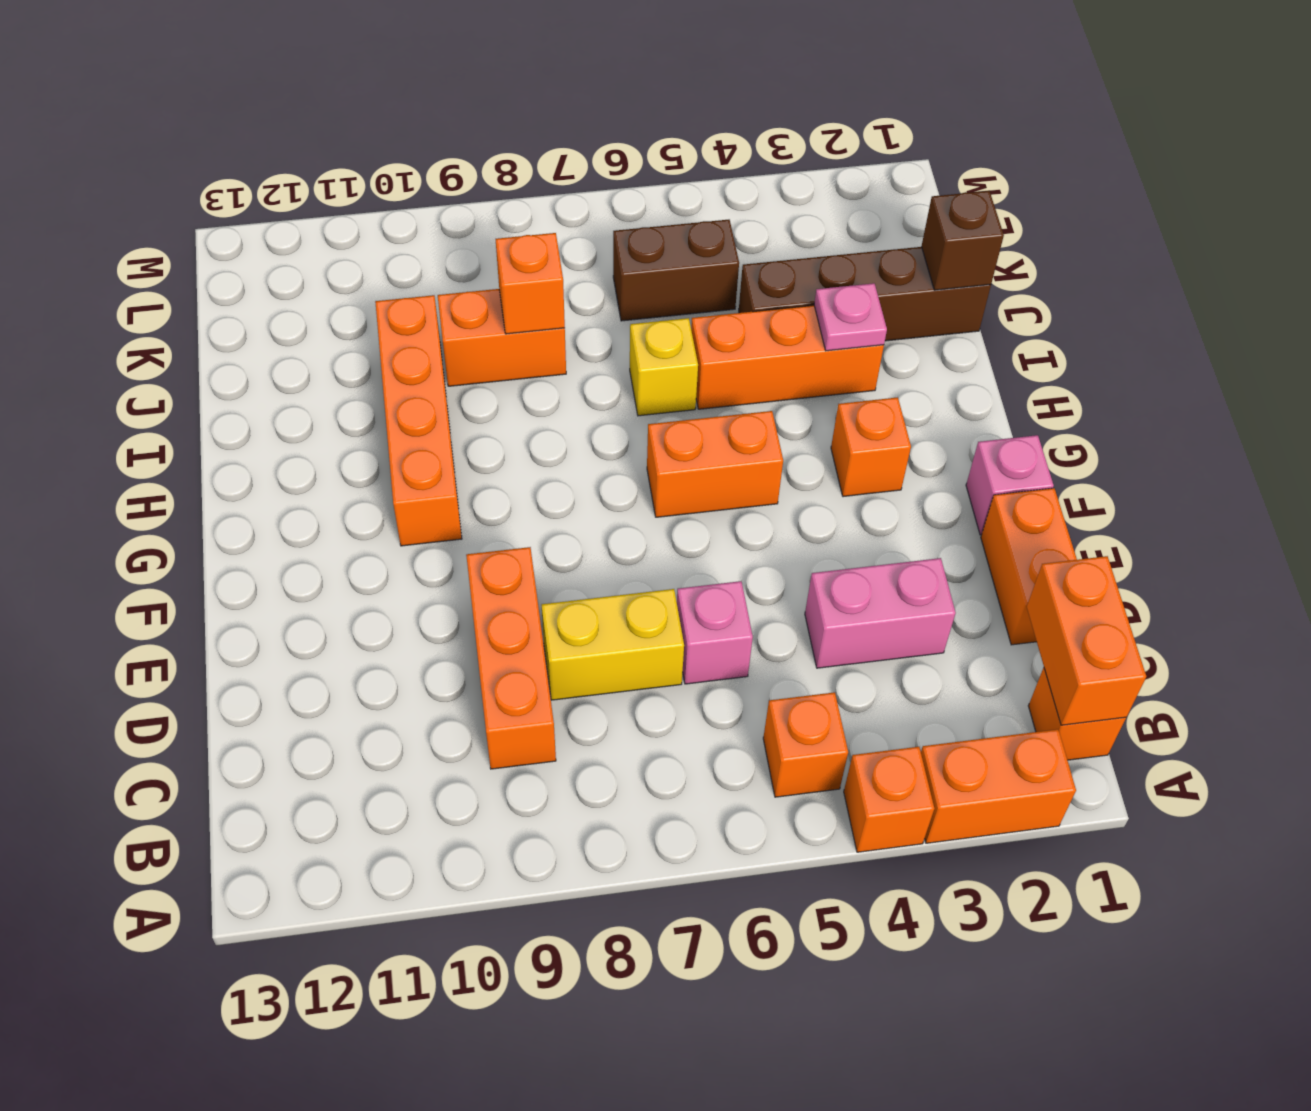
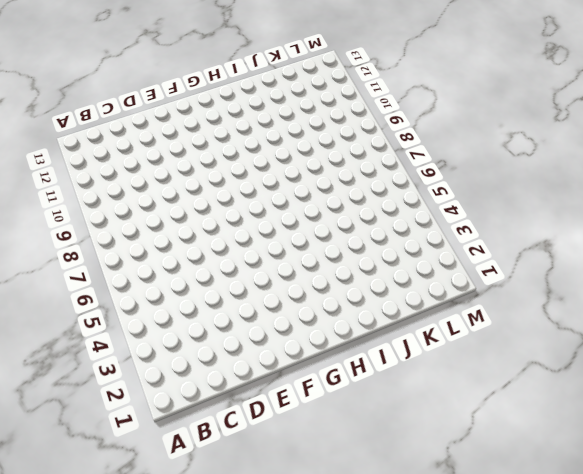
none -> orange 1x2 brick [921,729,1076,843]
none -> orange 1x1 brick [844,747,934,852]
none -> orange 1x1 brick [1028,668,1126,760]

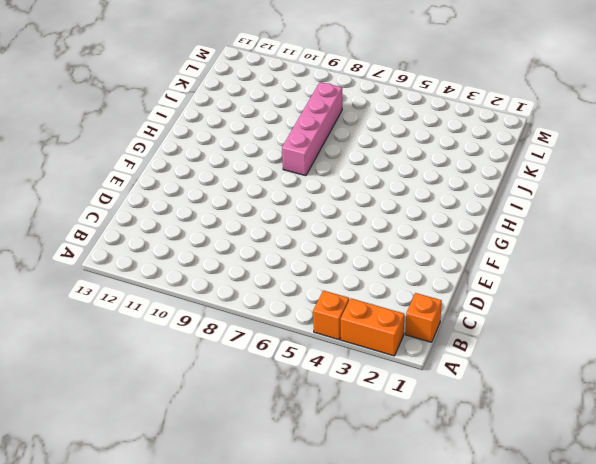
pink 1x4 brick [282,82,342,176] -> orange 1x2 brick [438,289,566,386]
none -> orange 1x1 brick [763,692,848,797]
none -> orange 1x3 brick [466,547,556,769]
none -> orange 1x2 brick [981,488,1077,645]

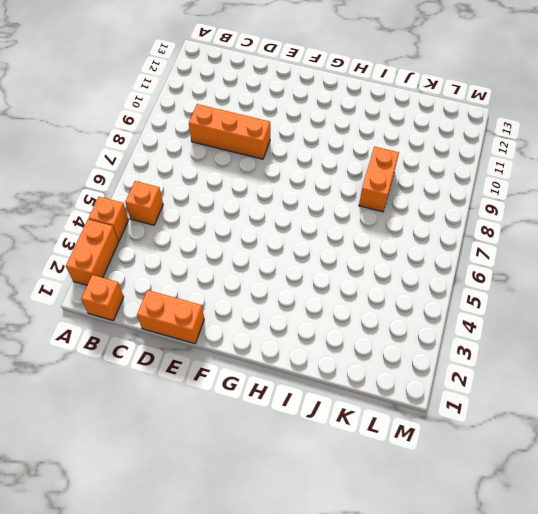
none -> pink 1x2 brick [805,558,956,668]
none -> pink 1x1 brick [677,581,753,684]
none -> yellow 1x2 brick [542,589,684,700]

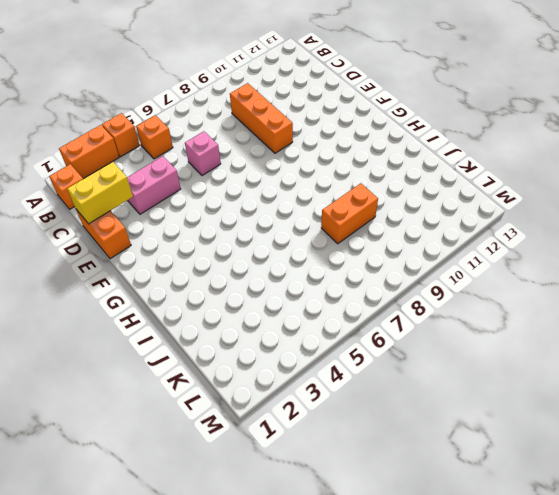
yellow 1x2 brick [67,162,133,224] -> yellow 1x2 brick moved to [542,589,684,700]
none -> pink 1x1 brick [966,435,1054,535]
none -> orange 1x1 brick [831,397,911,497]
none -> orange 1x2 brick [647,411,783,517]

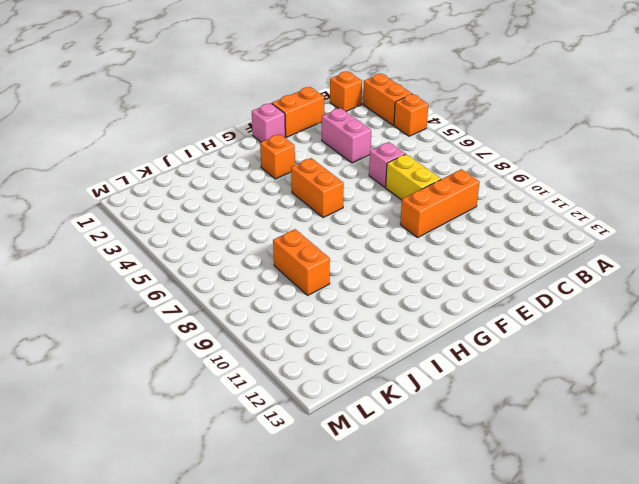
none -> orange 1x1 brick [763,692,848,797]
none -> orange 1x4 brick [375,295,462,546]
none -> orange 1x3 brick [691,305,884,409]

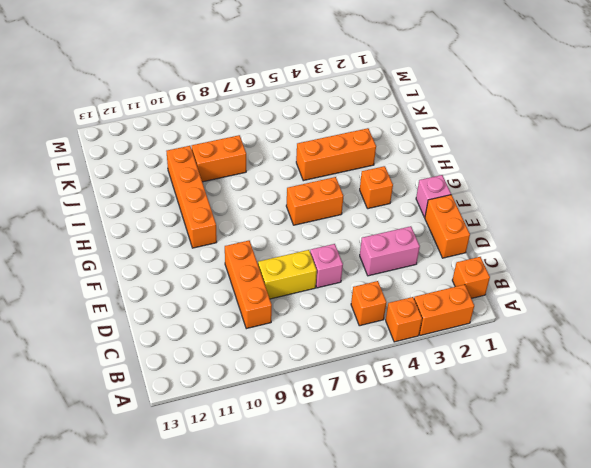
none -> yellow 1x1 brick [630,318,698,416]
none -> brown 1x4 brick [739,247,991,341]
none -> brown 1x2 brick [613,220,739,321]

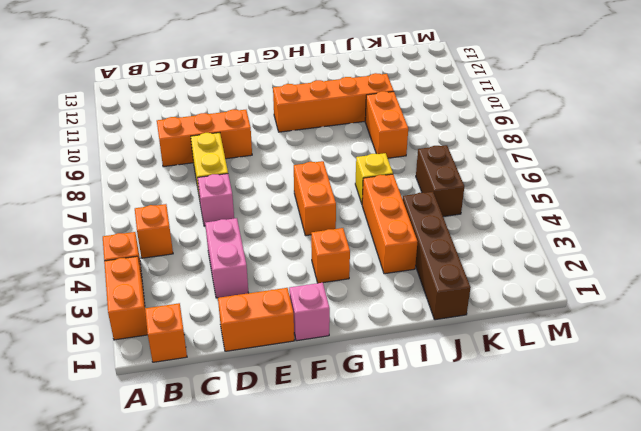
none -> orange 1x2 brick [1027,556,1146,725]
none -> pink 1x1 plate [814,283,887,351]
none -> brown 1x1 brick [921,191,1004,290]

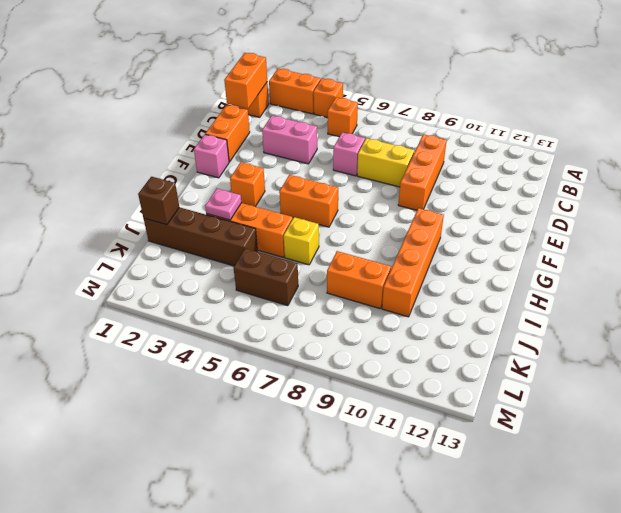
none -> orange 1x1 brick [496,233,565,334]

